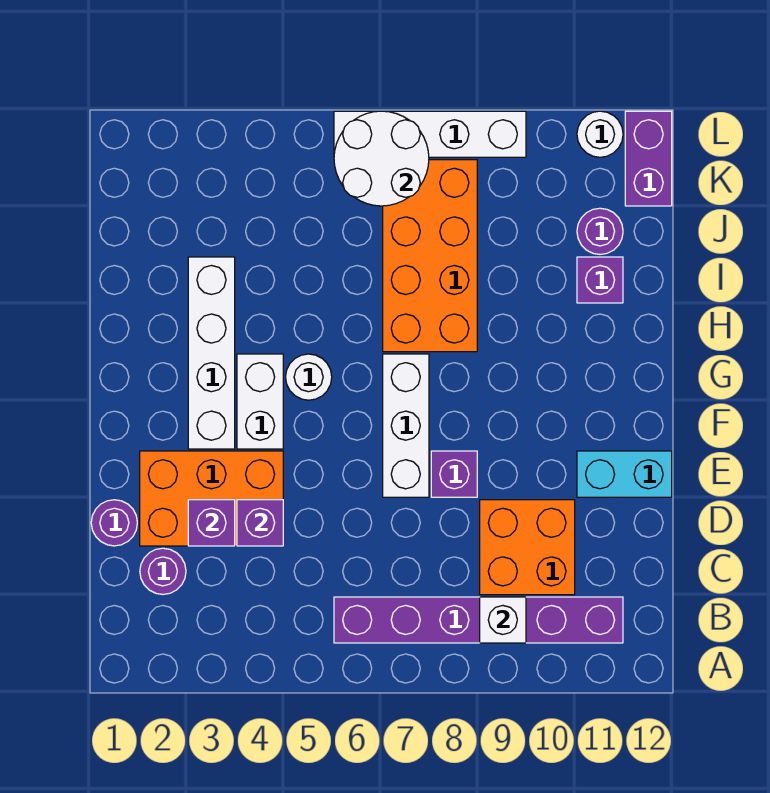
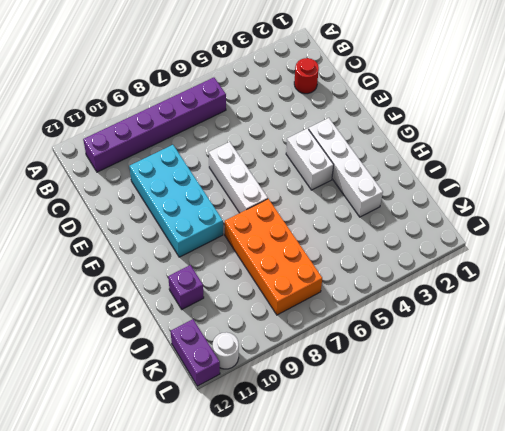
red 1x1 round brick [294,58,319,94] -> purple 1x1 round brick [140,548,186,594]
cyan 2x4 brick [129,145,223,257] -> orange 2x2 brick [480,500,575,595]
none -> purple 1x1 round brick [91,500,137,546]
none -> orange 2x3 brick [140,451,283,546]
none -> purple 1x1 brick [431,451,477,497]

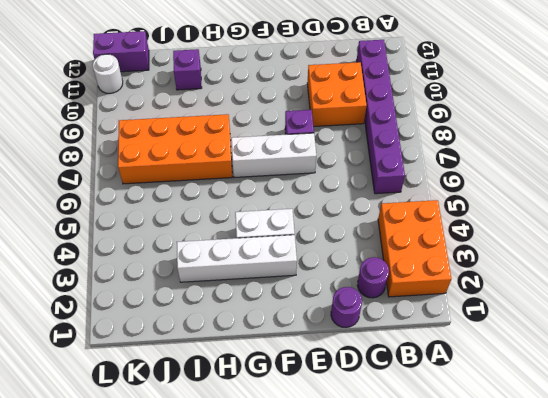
orange 2x3 brick [378,200,452,297] -> orange 2x3 brick moved to [140,451,283,546]
none -> cyan 1x2 brick [577,451,672,497]
none -> white 1x1 round brick [286,354,332,400]
none -> purple 1x1 round brick [577,208,623,254]

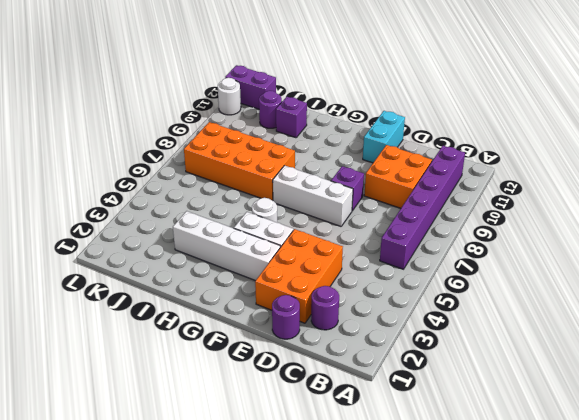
none -> white 1x4 brick [334,111,526,157]
none -> white 1x1 brick [480,597,526,643]
none -> purple 1x1 brick [188,500,235,546]

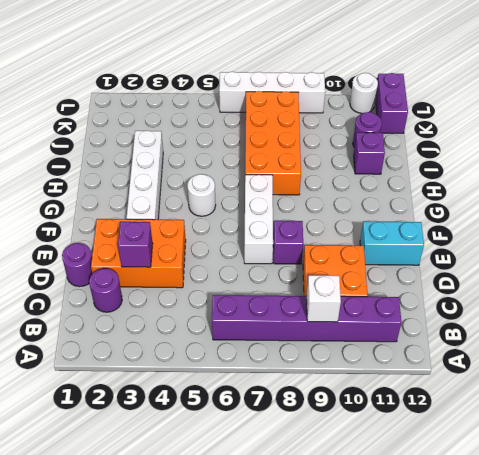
none -> white 1x2 brick [237,354,283,449]
none -> purple 1x1 brick [237,500,283,546]
none -> white 2x2 round brick [334,111,429,206]

